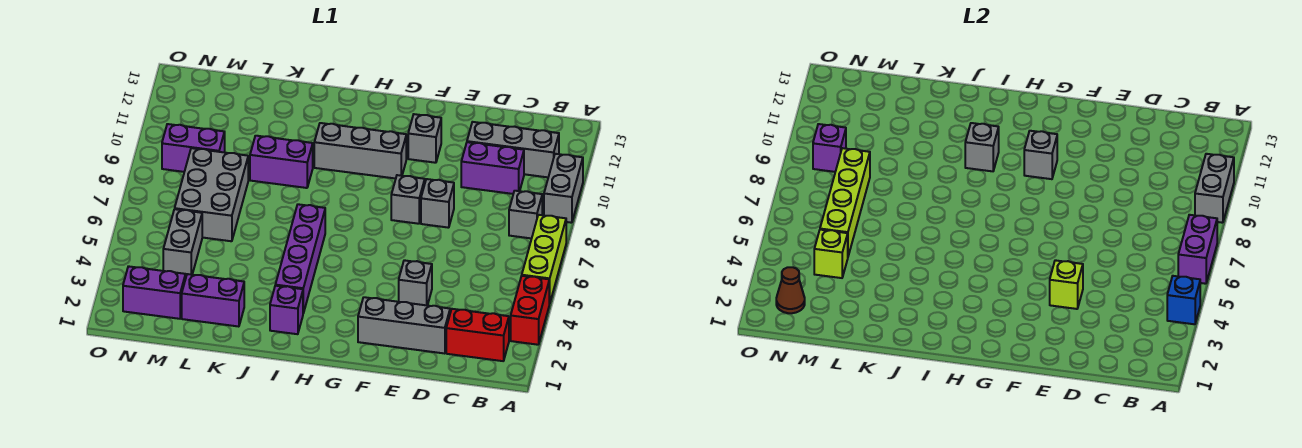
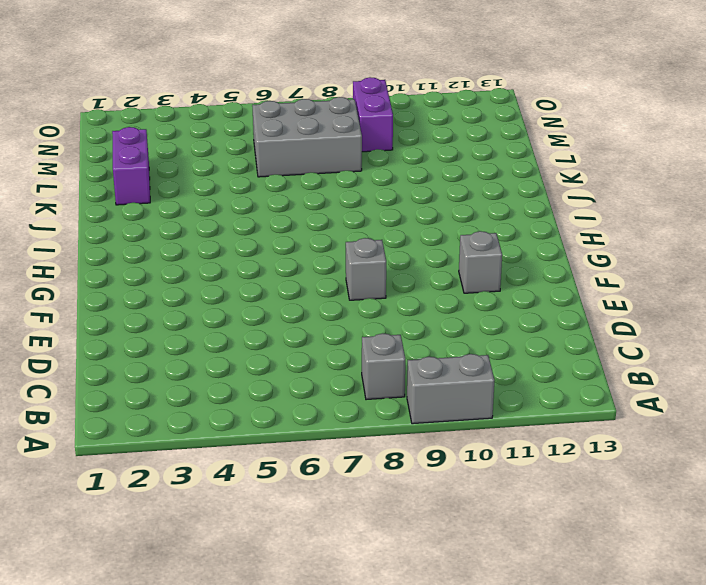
none -> red 1x2 brick [511,276,549,345]
none -> lime 1x3 brick [522,215,566,304]
none -> red 1x2 brick [446,309,509,361]
none -> grey 1x3 brick [467,122,559,177]

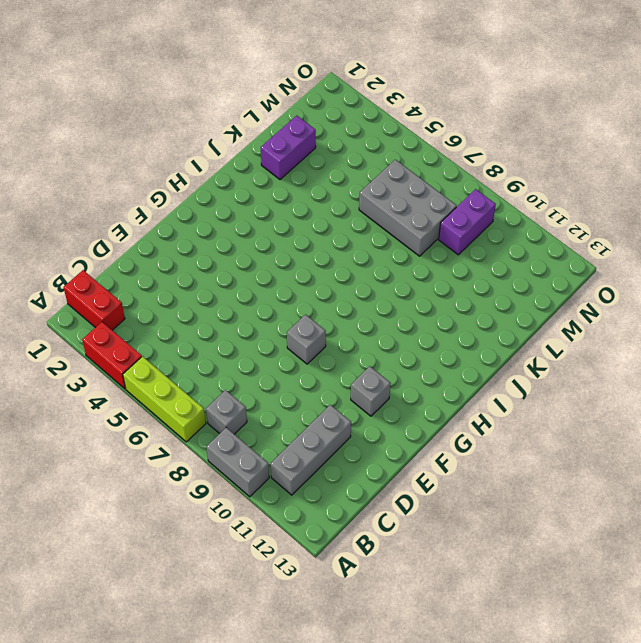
red 1x2 brick [64,270,125,330] -> red 1x2 brick turned to [446,309,509,361]
none -> purple 1x2 brick [461,142,524,194]
none -> grey 1x3 brick [358,297,450,354]
none -> grey 1x1 brick [399,260,432,306]
none -> grey 1x1 brick [421,179,454,228]

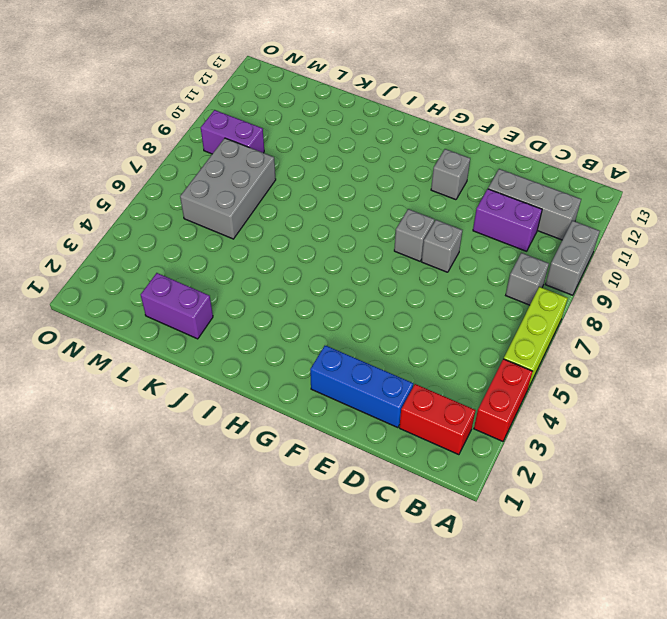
blue 1x3 brick [310,345,413,428] -> grey 1x3 brick [358,297,450,354]
none -> grey 1x1 brick [399,260,432,306]
none -> grey 1x3 brick [314,123,406,179]
none -> purple 1x1 brick [270,286,303,334]
none -> purple 1x4 brick [275,204,325,313]

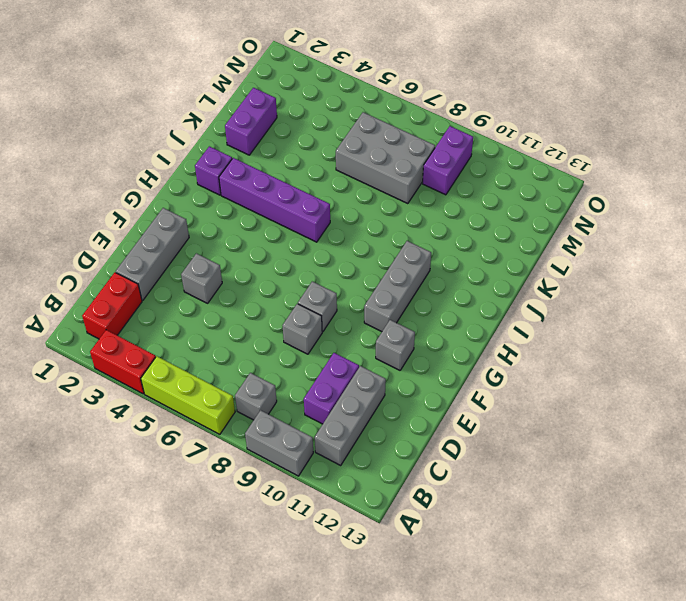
none -> purple 1x2 brick [250,136,313,188]
none -> purple 1x2 brick [123,266,186,319]
none -> grey 1x2 brick [163,209,202,276]
none -> blue 1x1 brick [1167,276,1200,324]

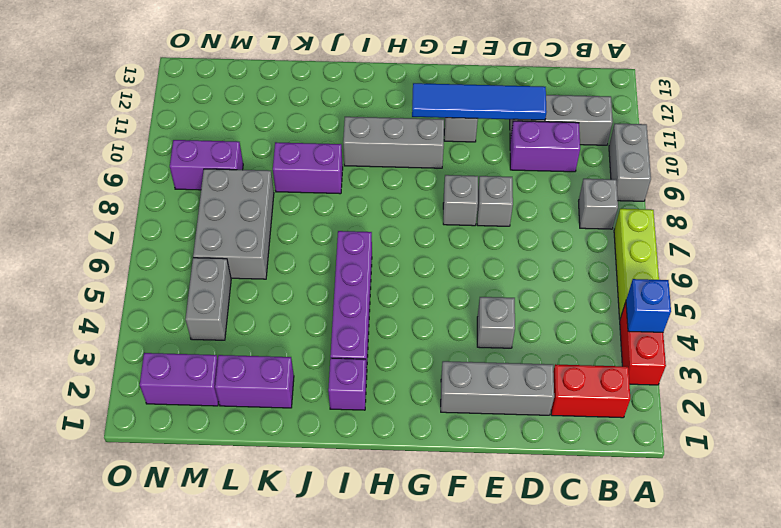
blue 1x4 tile [412,83,547,120] -> none
none -> purple 1x2 brick [1178,215,1217,284]
none -> grey 1x2 brick [1195,154,1234,223]
none -> lime 1x1 brick [1050,260,1083,309]
none -> grey 1x1 brick [1024,131,1057,179]

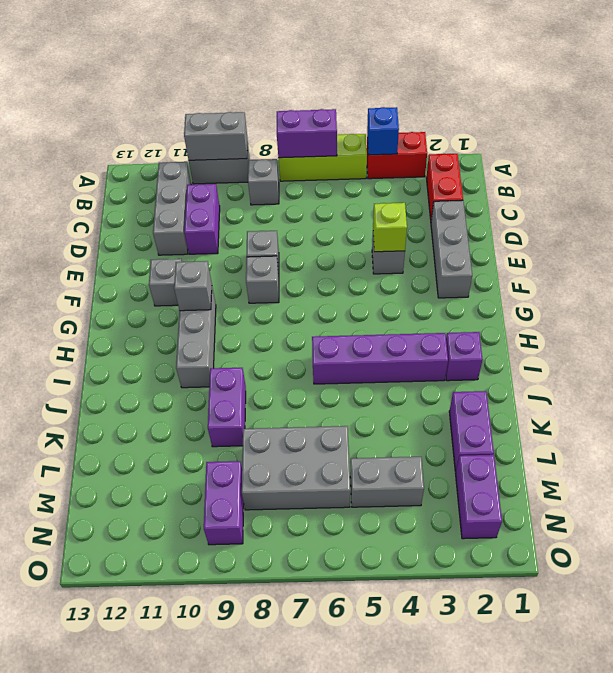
none -> grey 1x1 brick [965,123,999,171]
none -> lime 1x1 brick [814,230,848,278]
none -> lime 1x4 brick [820,148,870,256]
none -> brown 1x1 cone [776,267,805,313]

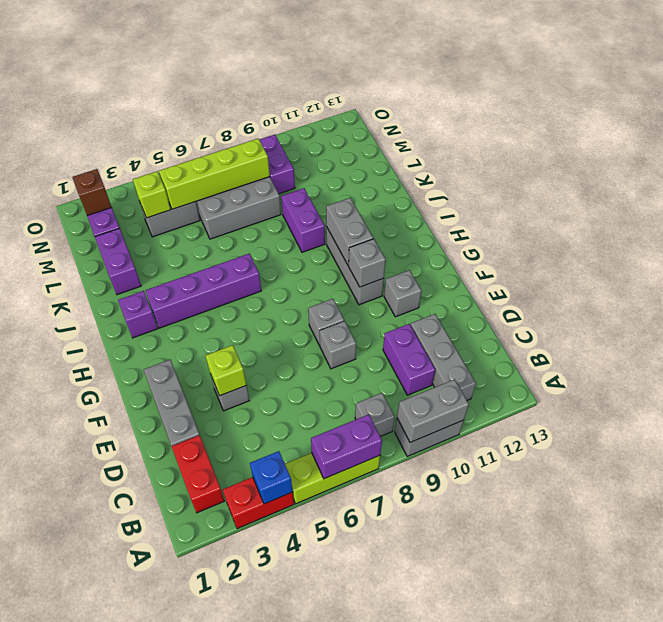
grey 1x2 brick [326,198,373,266] -> grey 1x1 brick [965,123,999,171]
brown 1x1 brick [72,169,112,216] -> brown 1x1 cone [776,267,805,313]
none -> purple 1x1 brick [813,124,846,172]

